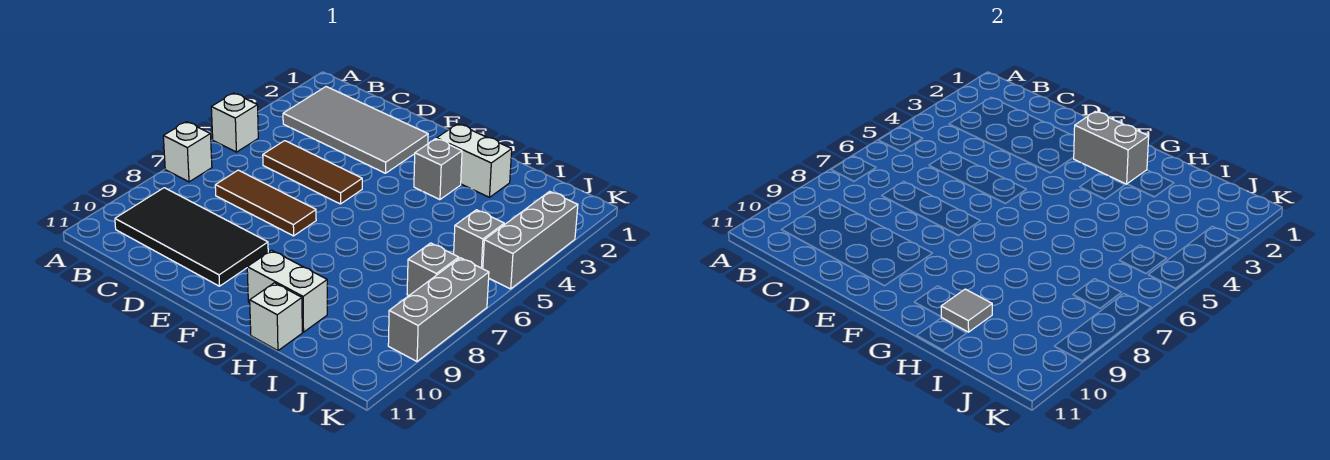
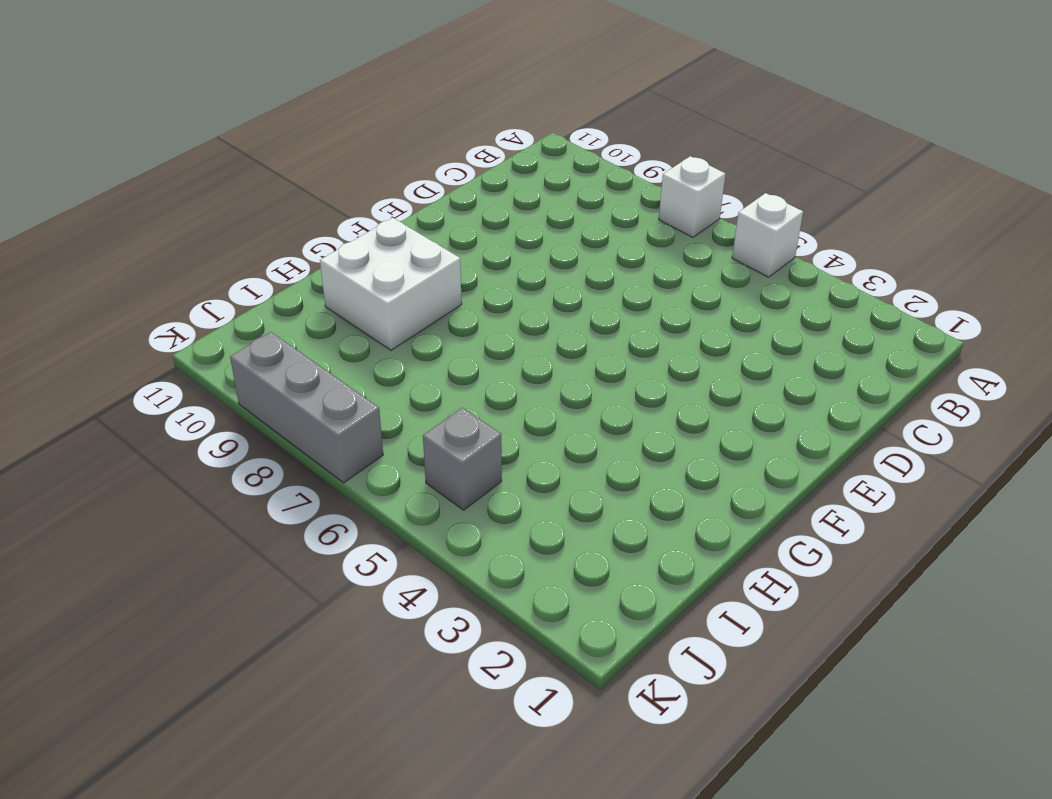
white 2x2 brick [320,218,462,350] -> white 1x2 brick [247,250,327,332]
none -> grey 2x4 tile [283,87,428,173]
none -> black 2x4 tile [115,188,268,286]
none -> brown 1x3 tile [263,141,362,204]

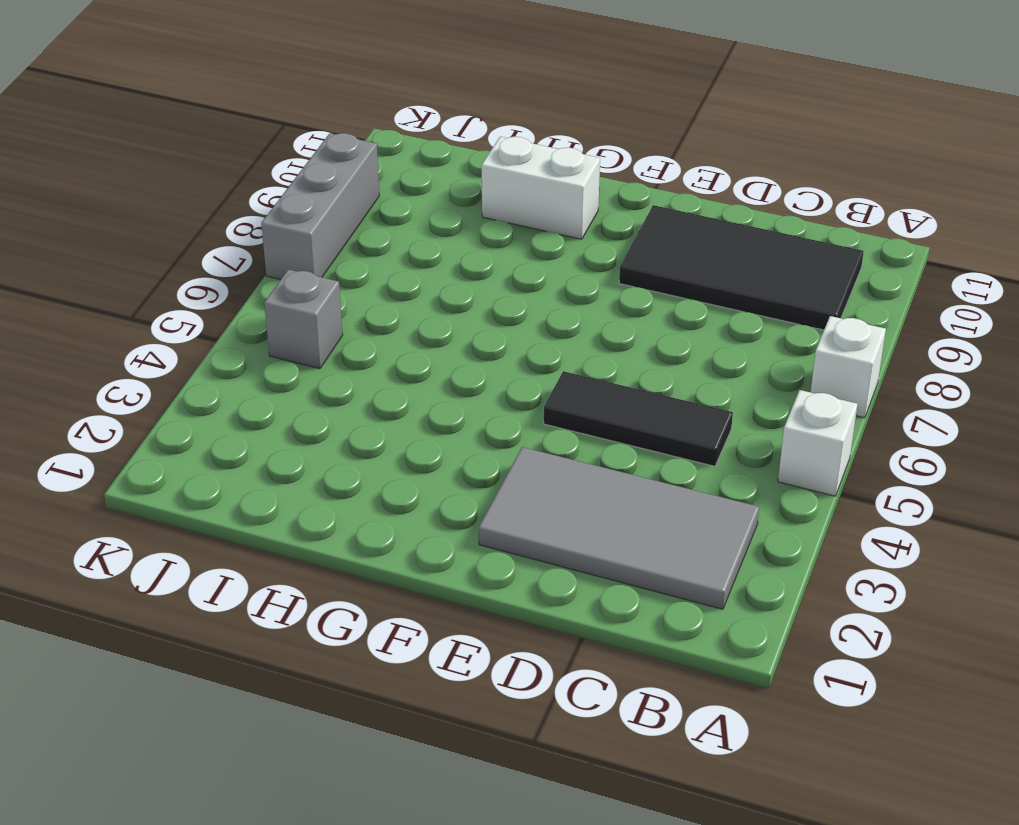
black 1x3 tile [544,371,733,466] -> brown 1x3 tile [263,141,362,204]
none -> brown 1x3 tile [215,170,316,236]
none -> white 1x2 brick [437,124,512,197]
none -> grey 1x1 brick [414,139,462,200]

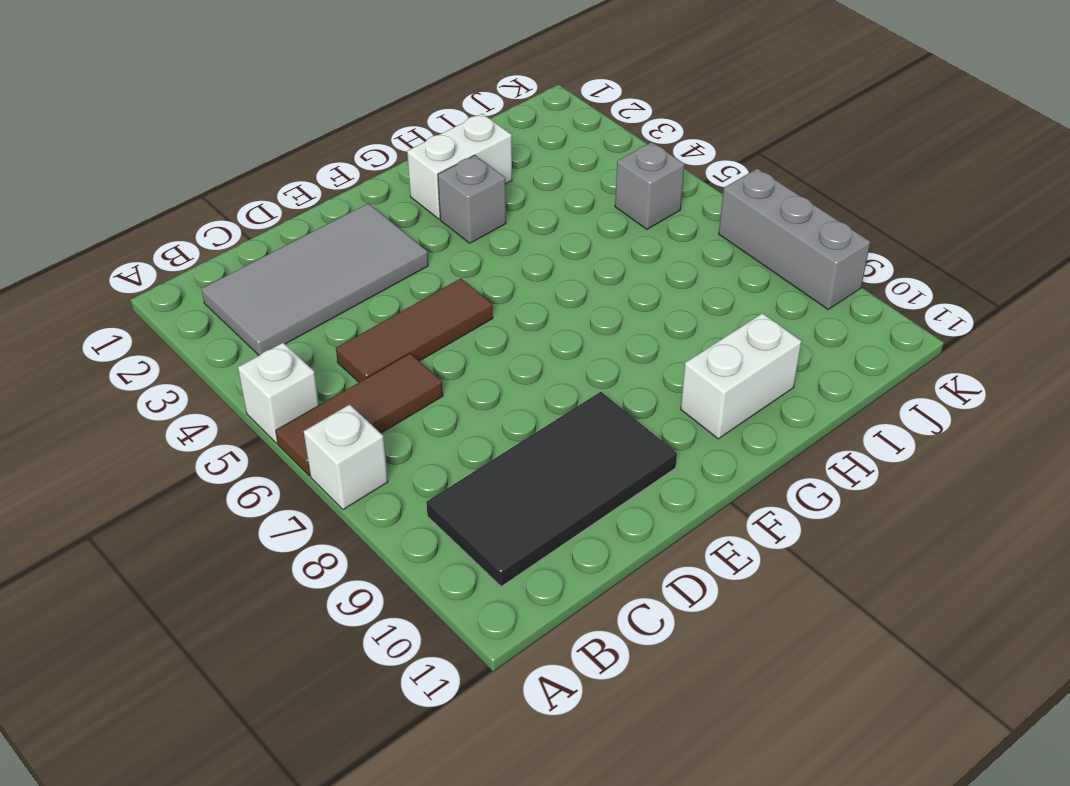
brown 1x3 tile [276,354,443,476] -> brown 1x3 tile moved to [215,170,316,236]
none -> white 1x1 brick [250,283,302,351]
none -> grey 1x1 brick [407,243,459,295]
none -> grey 1x3 brick [483,191,578,289]

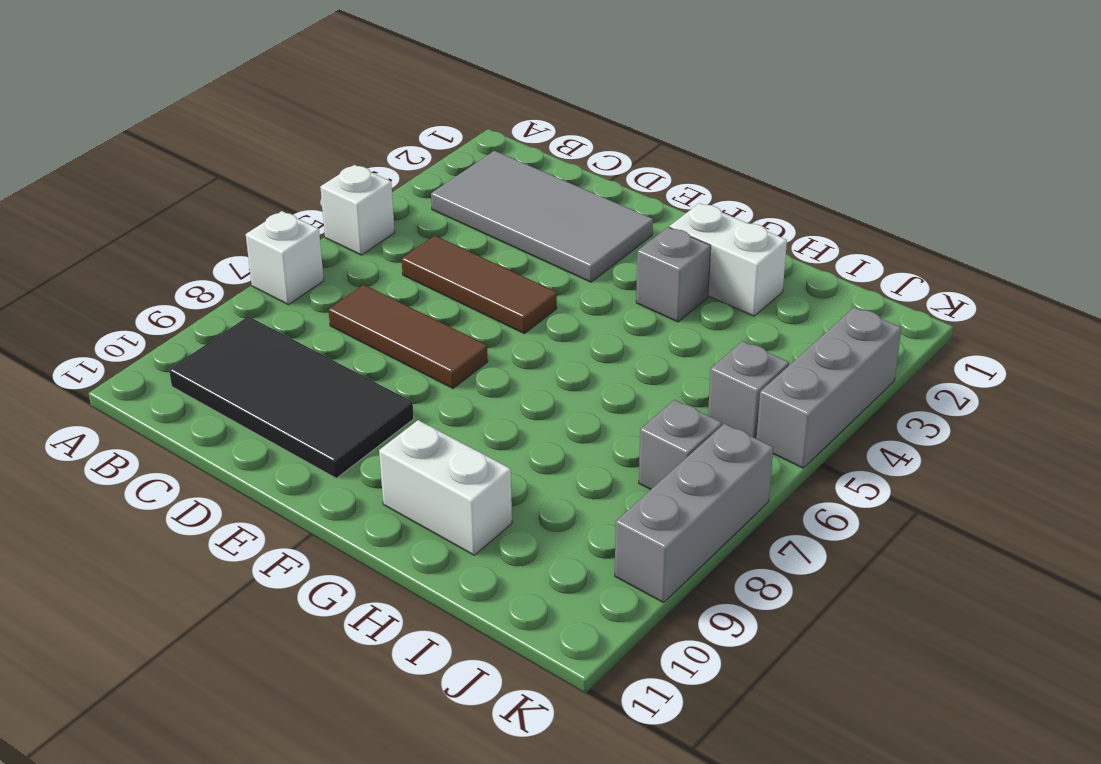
none -> white 1x1 brick [250,283,302,351]
none -> grey 1x2 brick [1074,112,1149,184]
none -> grey 1x1 tile [941,289,992,332]

